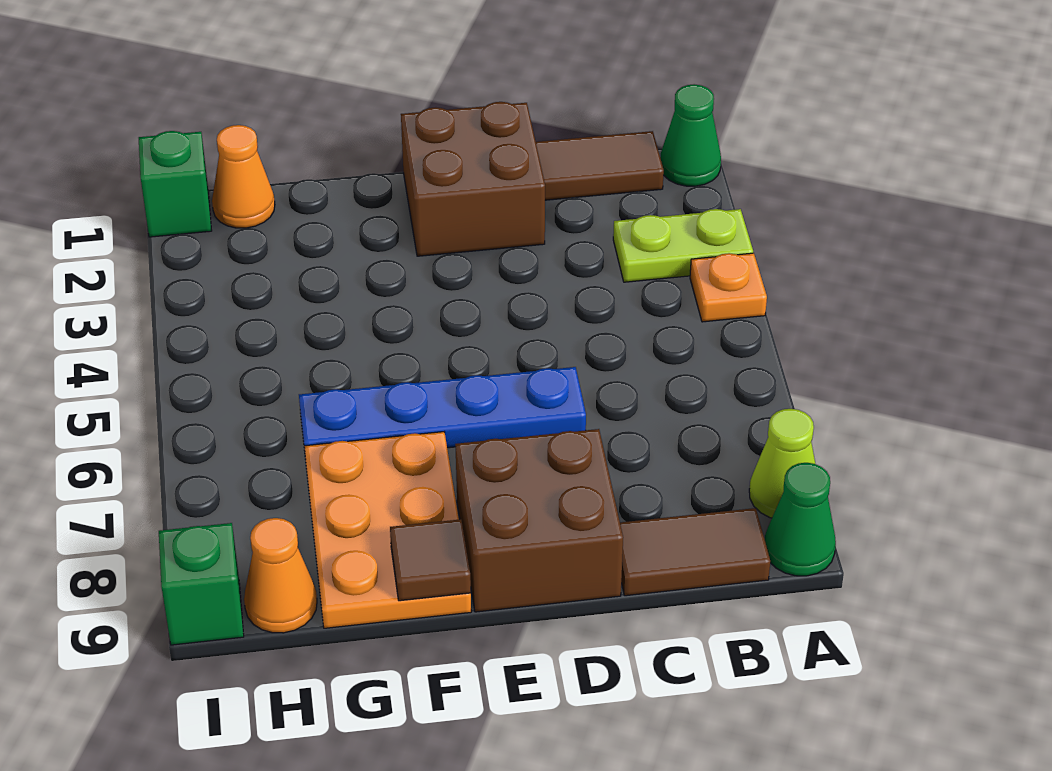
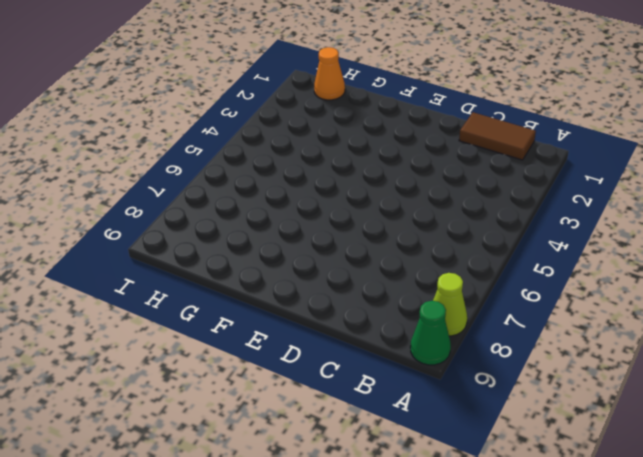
none -> green 1x1 cone [660,84,721,186]
none -> lime 1x2 plate [613,209,753,282]
none -> orange 1x1 plate [690,253,767,322]

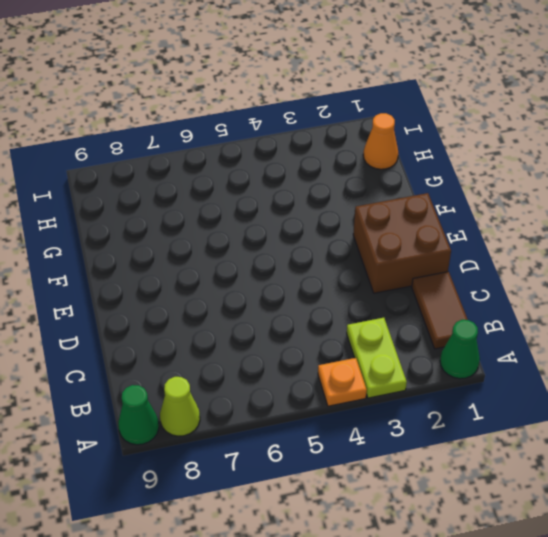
none -> brown 1x2 tile [620,508,770,596]
none -> blue 1x4 plate [299,367,586,450]
none -> brown 2x2 brick [455,429,623,612]

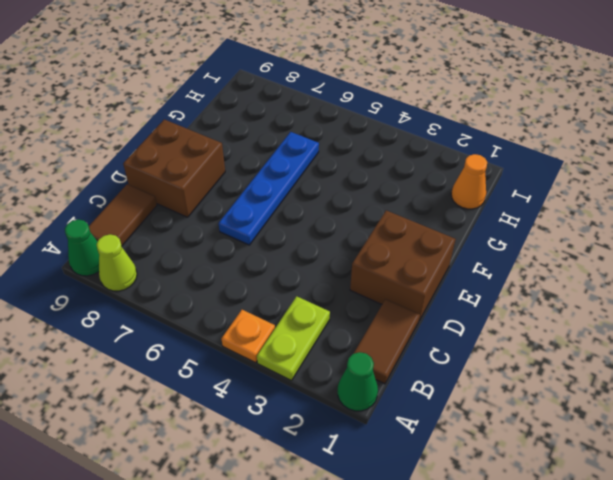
none -> orange 2x3 plate [304,432,471,628]
none -> orange 1x1 cone [244,518,317,633]
none -> green 1x1 brick [139,131,212,237]

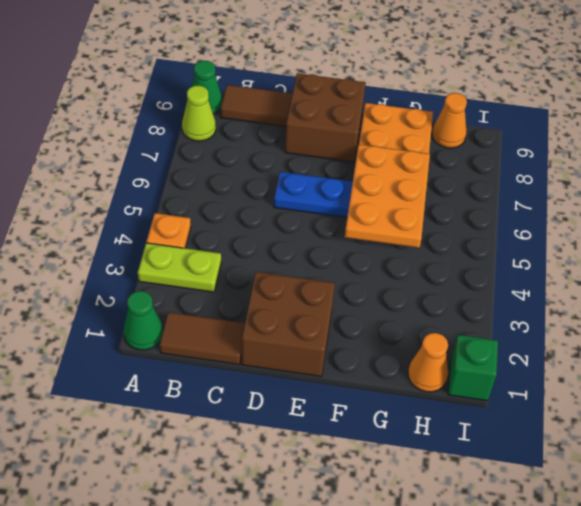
orange 2x3 plate [345,144,430,248] -> none
none -> green 1x1 brick [159,523,244,645]
none -> brown 1x1 tile [390,519,471,601]

